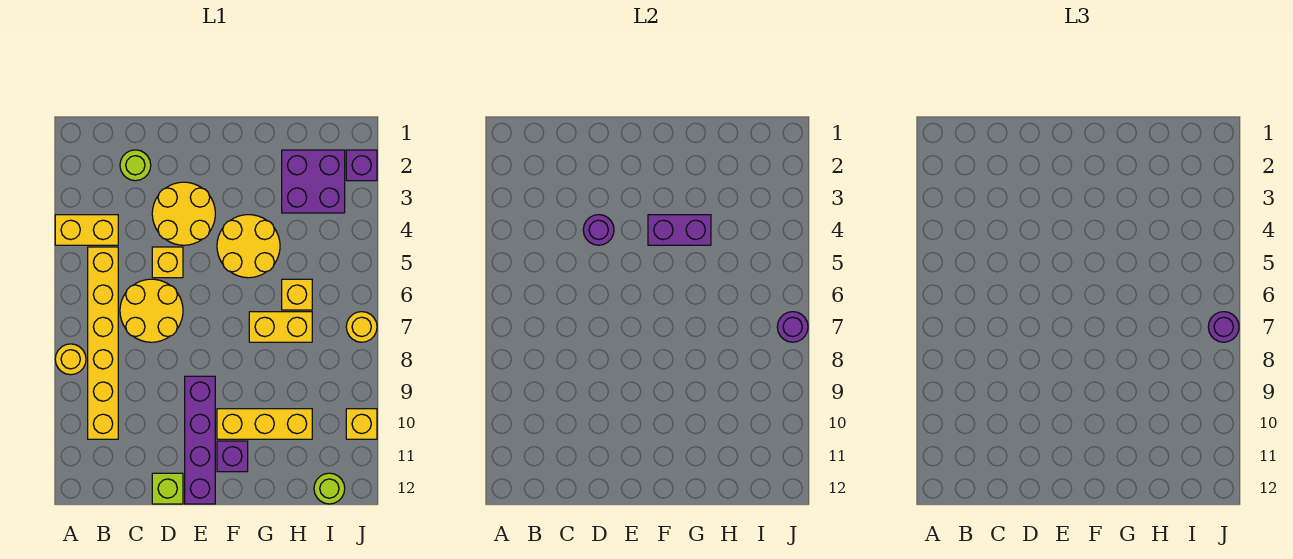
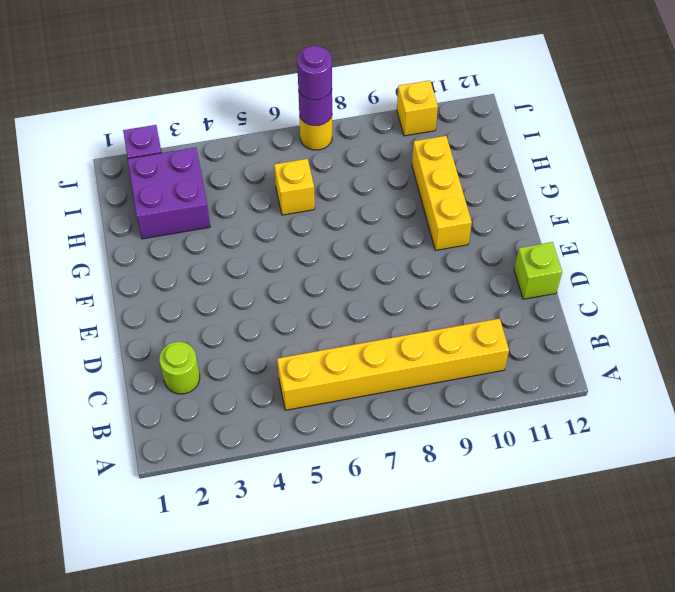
none -> yellow 1x2 brick [55,215,118,245]
none -> yellow 1x1 round brick [55,344,86,375]
none -> yellow 2x2 round brick [120,279,183,342]

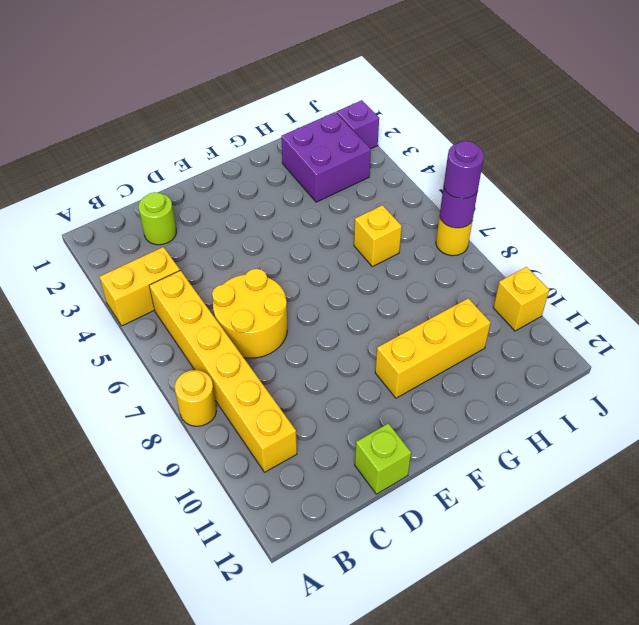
none -> yellow 2x2 round brick [152,182,215,245]
none -> yellow 1x1 brick [152,247,183,278]
none -> purple 1x4 brick [185,376,215,504]

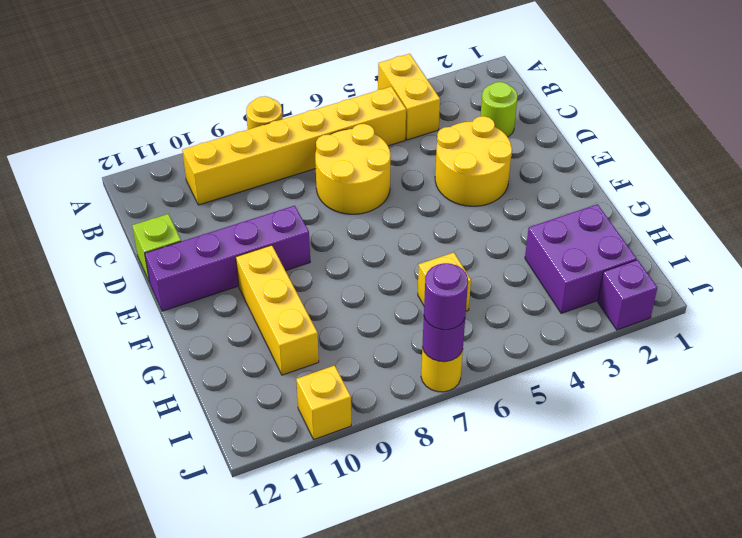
none -> yellow 1x1 brick [152,247,183,278]
none -> yellow 2x2 round brick [217,215,280,278]
none -> purple 1x1 brick [217,441,248,472]

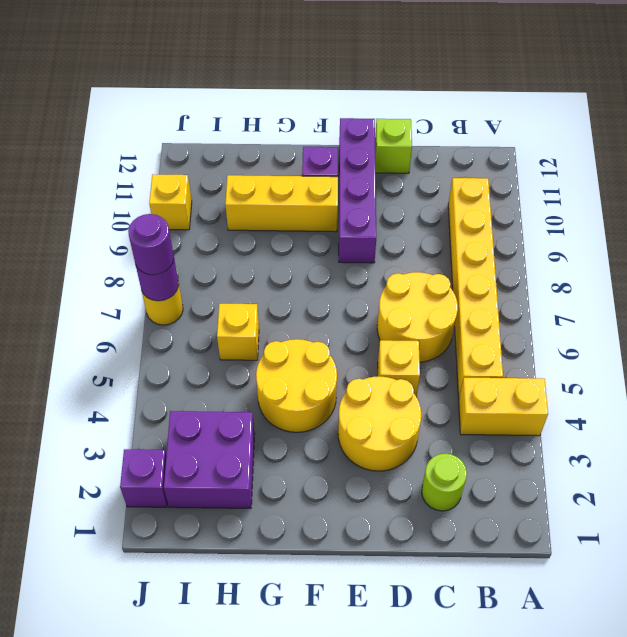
none -> yellow 1x1 round brick [55,344,86,375]
none -> yellow 1x2 brick [249,312,312,342]
none -> lime 1x1 round brick [314,473,345,504]

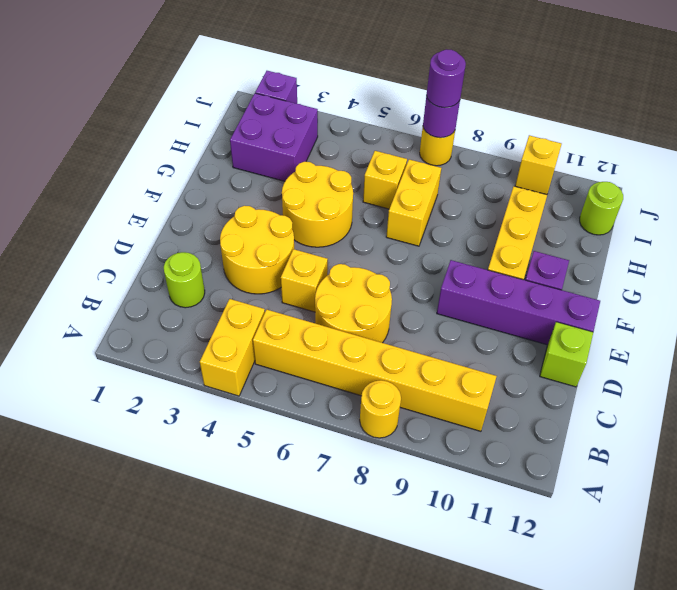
none -> purple 1x1 round brick [583,215,614,245]
none -> purple 1x2 brick [648,215,711,245]

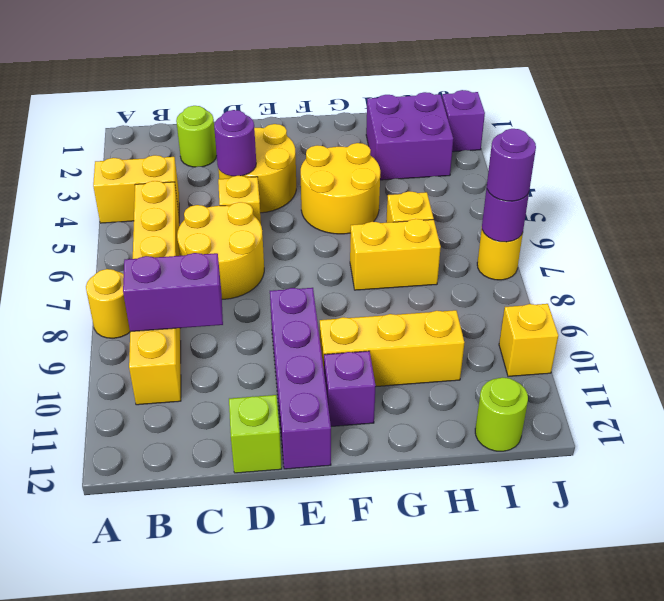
purple 1x2 brick [123,253,223,332] -> purple 1x2 brick moved to [648,215,711,245]

